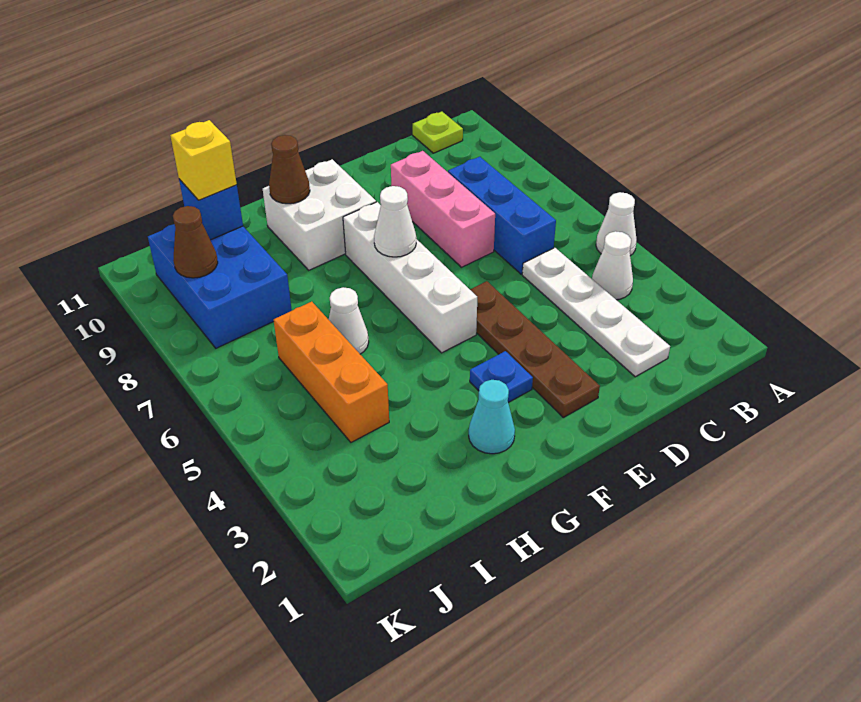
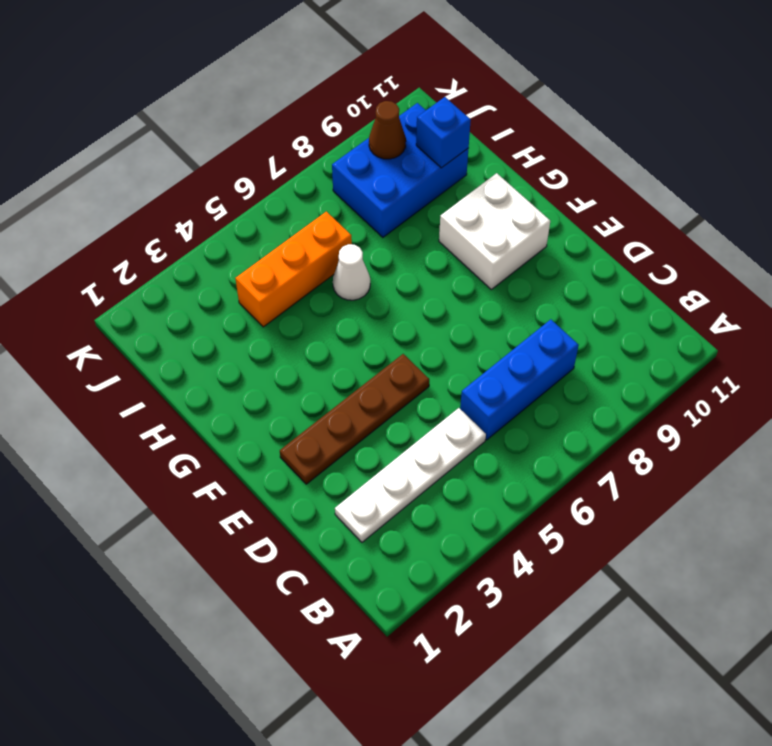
none -> white 1x1 cone [596,192,637,256]
none -> white 1x1 cone [592,231,633,300]
none -> lime 1x1 plate [413,112,463,153]

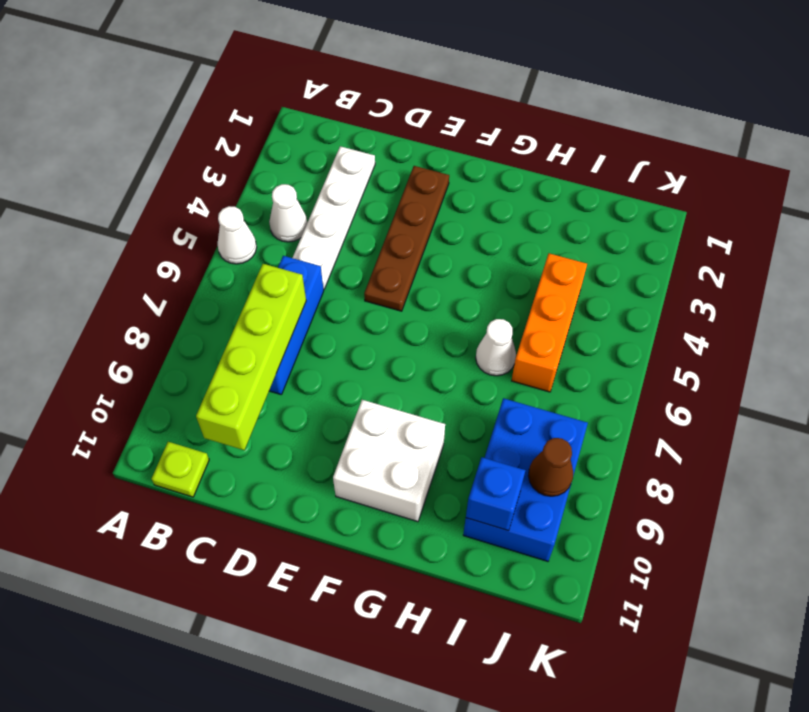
lime 1x4 brick [196,264,306,450] -> none
none -> pink 1x3 brick [391,151,495,267]
none -> blue 1x1 plate [470,351,533,403]
none -> white 1x4 brick [343,202,477,353]

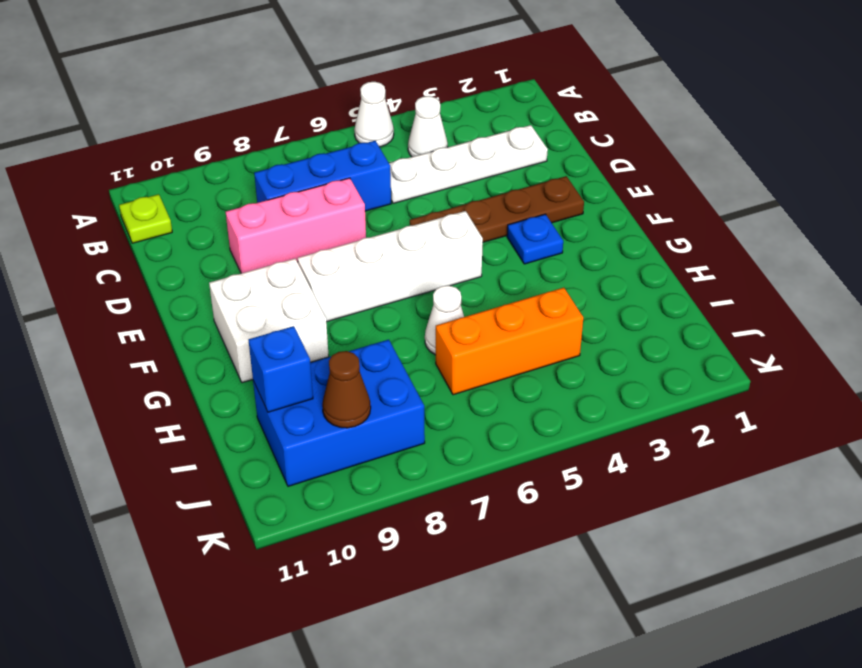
none -> cyan 1x1 cone [469,380,515,454]
none -> white 1x1 cone [374,186,416,257]
none -> brown 1x1 cone [269,135,310,204]

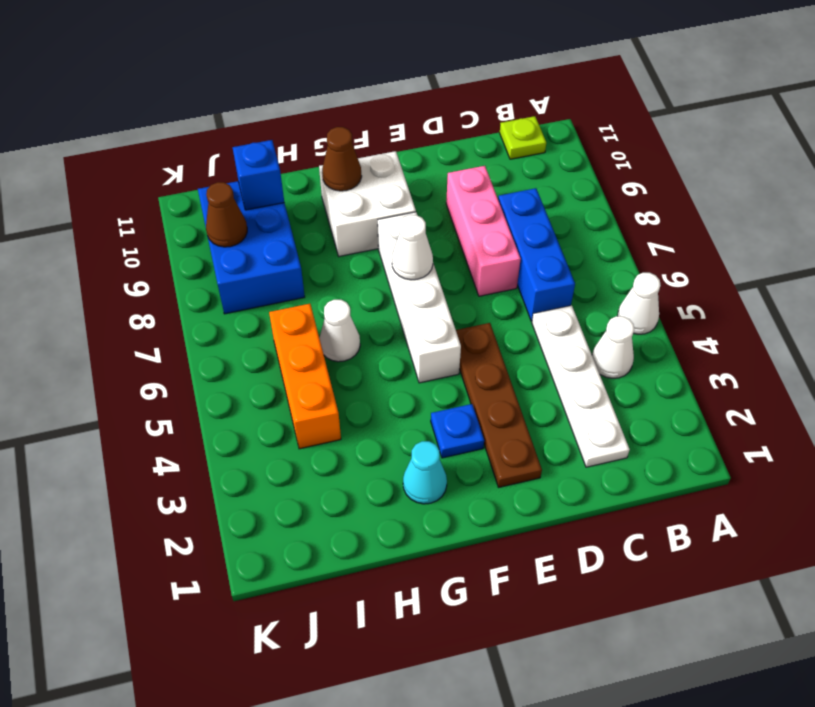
none -> yellow 1x1 brick [170,120,237,200]

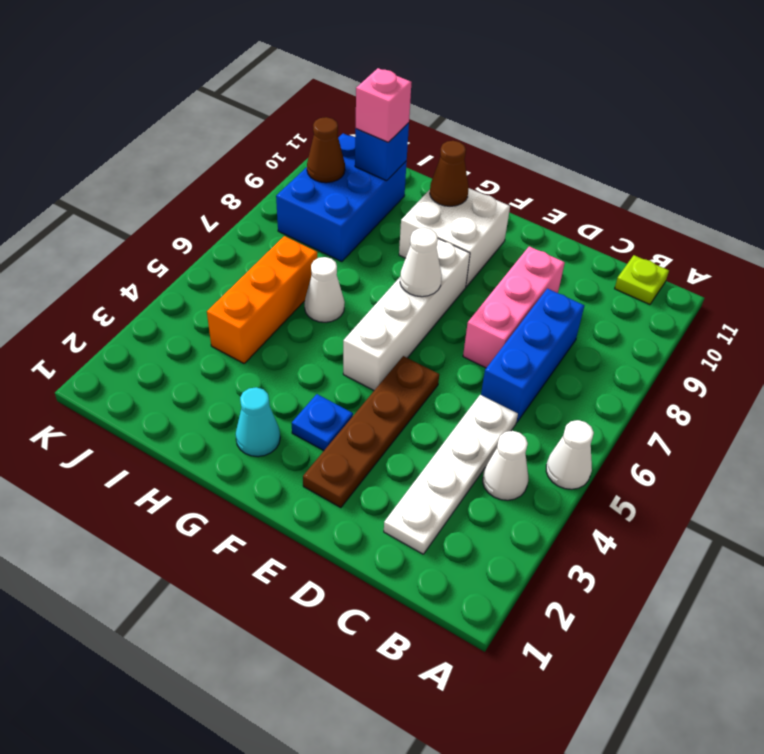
pink 1x1 brick [356,68,412,142] -> yellow 1x1 brick [170,120,237,200]

